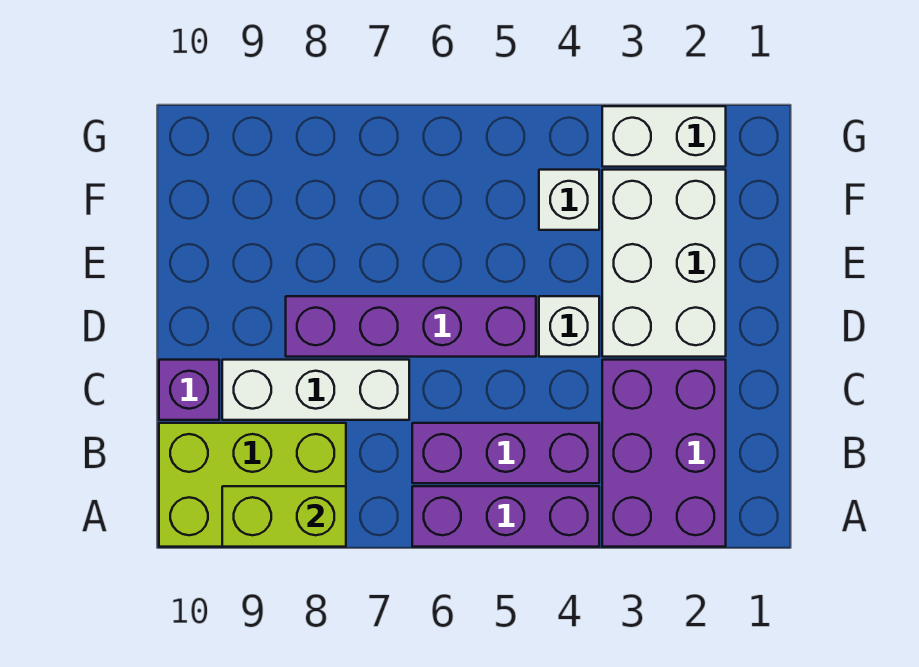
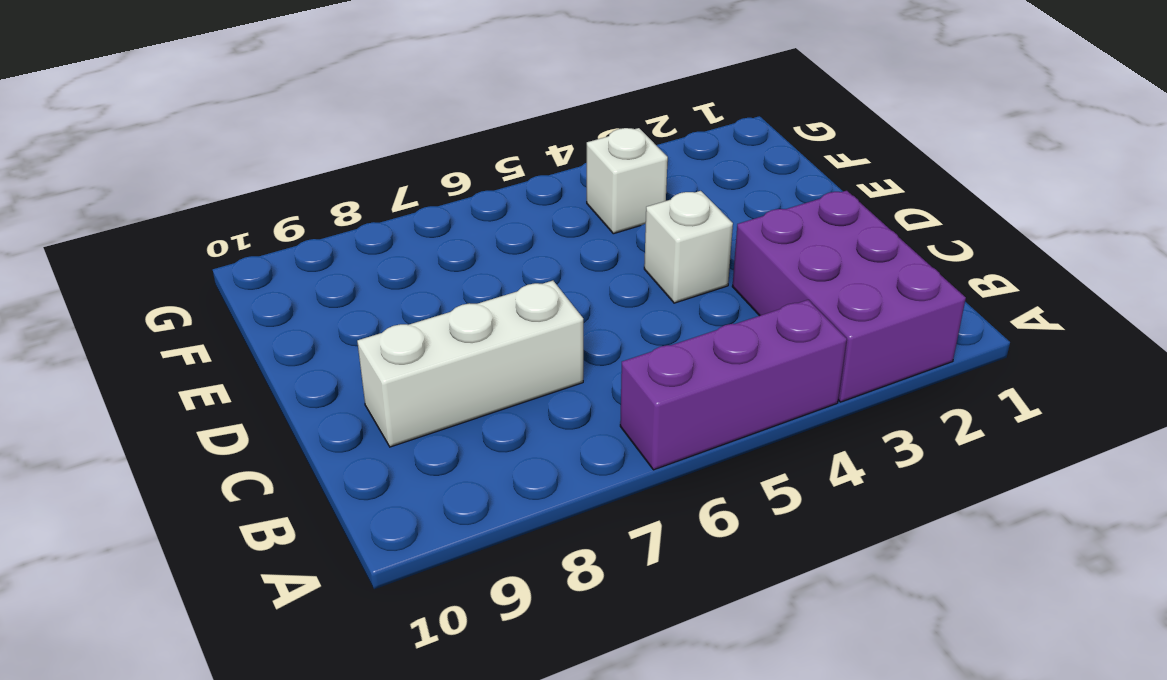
none -> lime 2x3 brick [159,423,346,547]
none -> purple 1x3 brick [412,423,599,483]
none -> purple 1x1 brick [159,360,219,420]

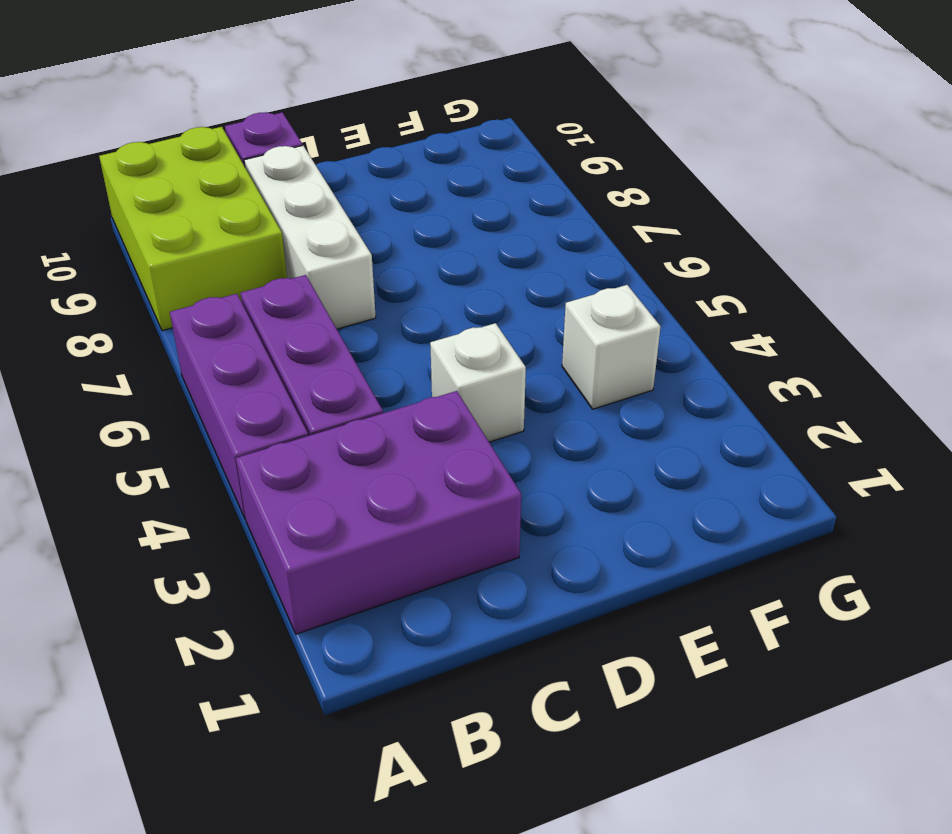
none -> white 2x3 brick [602,170,726,357]
none -> purple 1x4 brick [286,296,536,357]
none -> white 1x2 brick [602,106,726,167]

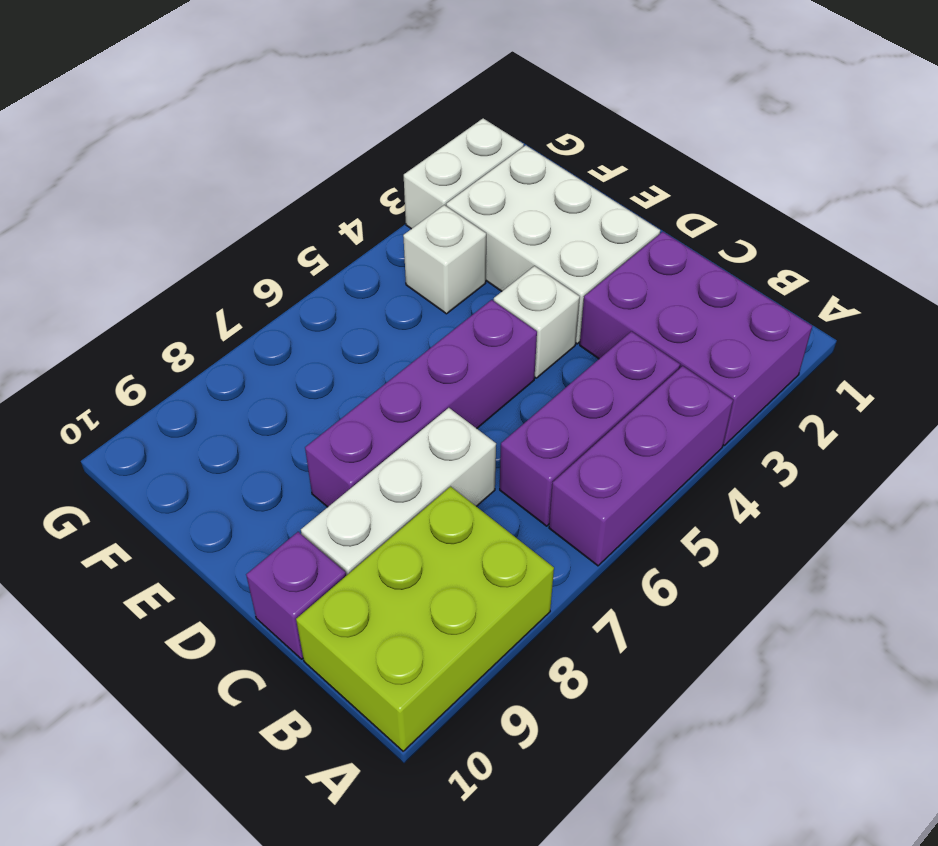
none -> lime 1x2 brick [222,486,346,547]

